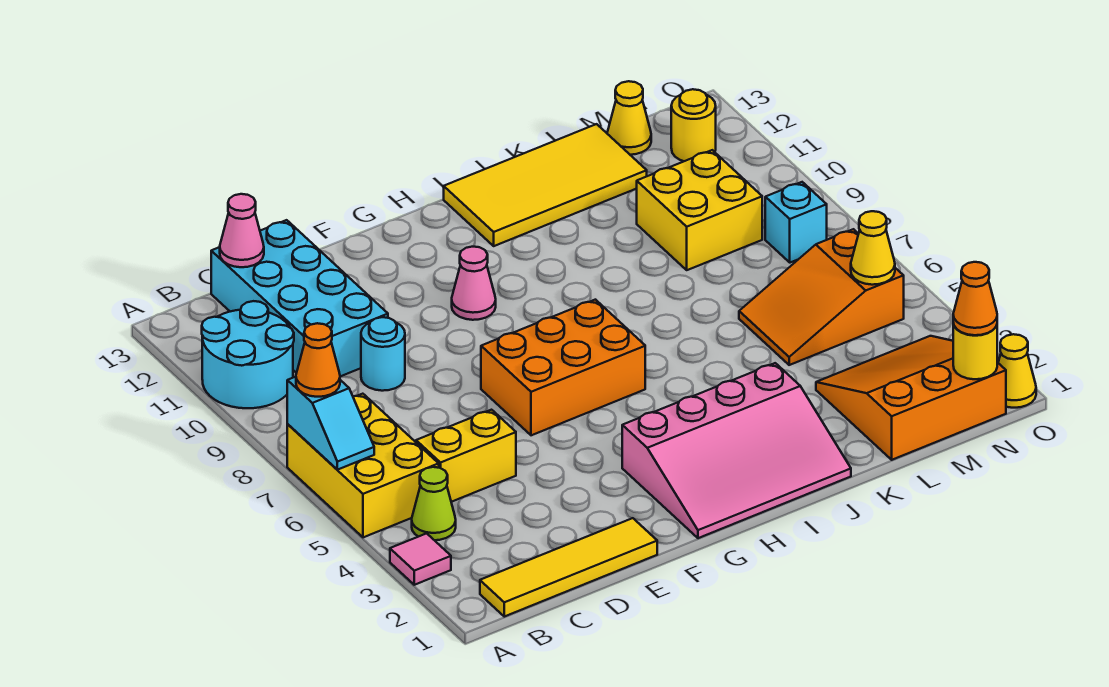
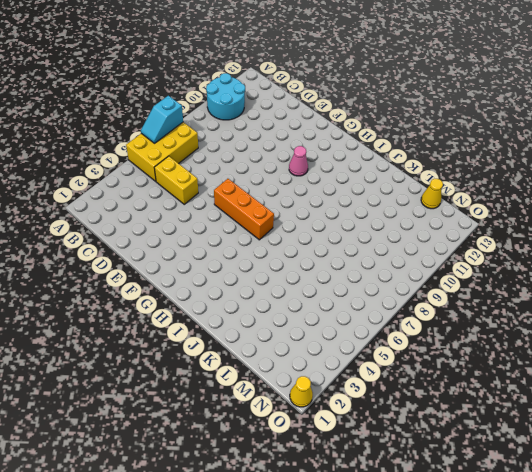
orange 1x3 brick [214,179,274,240] -> orange 2x3 brick [481,300,645,435]
none -> pink 1x1 tile [390,533,451,585]
none -> yellow 1x4 tile [480,518,657,617]
none -> lime 1x1 cone [412,467,456,540]

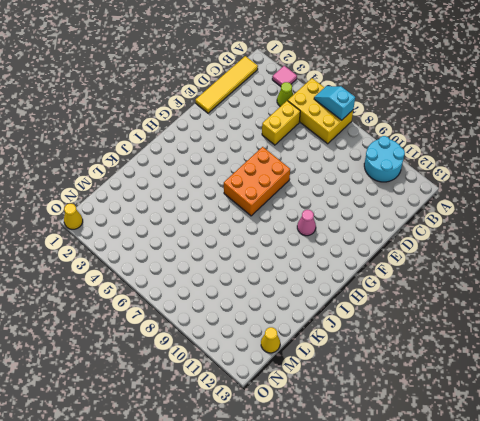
none -> cyan 2x4 brick [211,220,388,376]
none -> cyan 1x1 round brick [361,317,405,391]
none -> pink 3x4 slope [622,363,851,538]

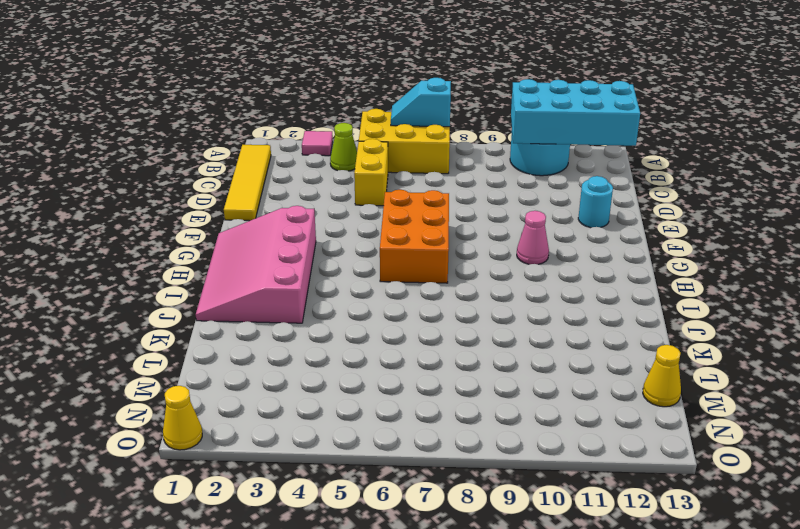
cyan 2x4 brick [511,79,640,146] -> cyan 2x4 brick moved to [211,220,388,376]
cyan 1x1 round brick [578,176,613,228] -> cyan 1x1 round brick moved to [361,317,405,391]
none -> yellow 2x4 tile [444,124,647,246]
none -> orange 3x3 slope [816,336,1006,460]
none -> orange 2x3 slope [739,229,904,365]

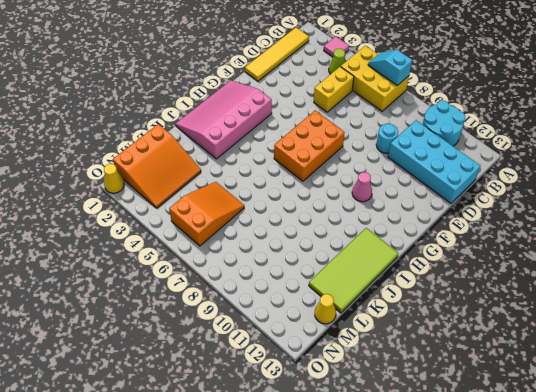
lime 2x4 tile [309,228,398,313] -> yellow 2x4 tile [444,124,647,246]
none -> yellow 2x2 brick [637,150,762,270]
none -> cyan 1x1 brick [765,182,827,263]
none -> yellow 1x1 round brick [671,89,716,161]

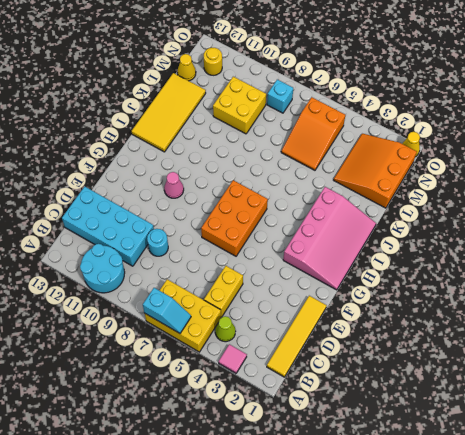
none -> pink 1x1 cone [220,194,264,267]
none -> yellow 1x1 round brick [953,323,997,379]
none -> yellow 1x1 cone [851,211,895,285]

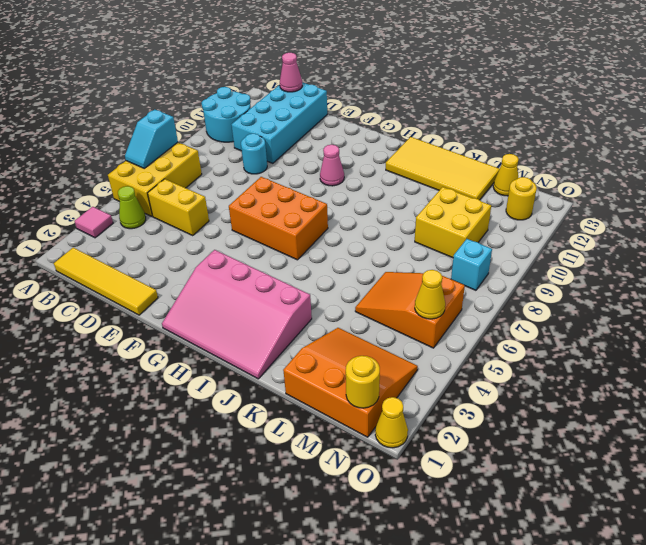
none -> orange 1x1 cone [296,323,340,397]
none -> orange 1x1 cone [953,262,997,335]

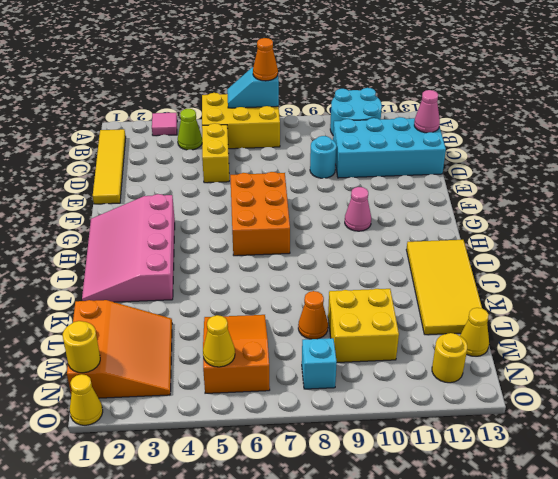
orange 1x1 cone [298,291,328,339] -> orange 1x1 cone moved to [953,262,997,335]

